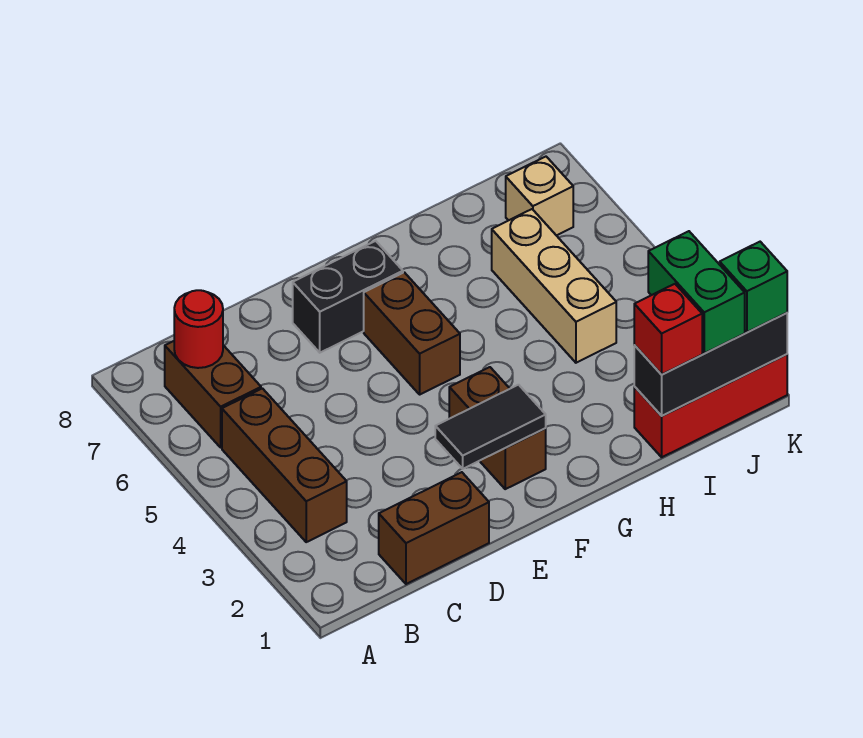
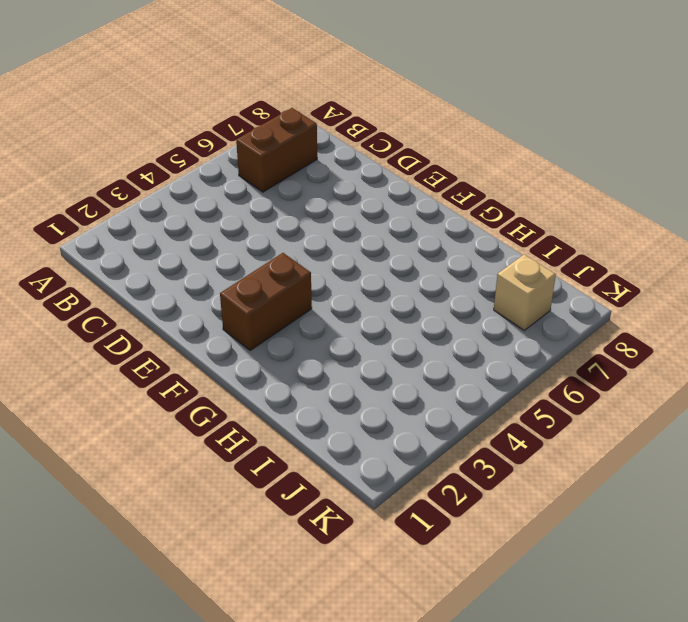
none -> brown 1x3 brick [222,388,347,542]
none -> brown 1x2 brick [379,472,489,584]
none -> black 1x2 brick [293,241,403,353]

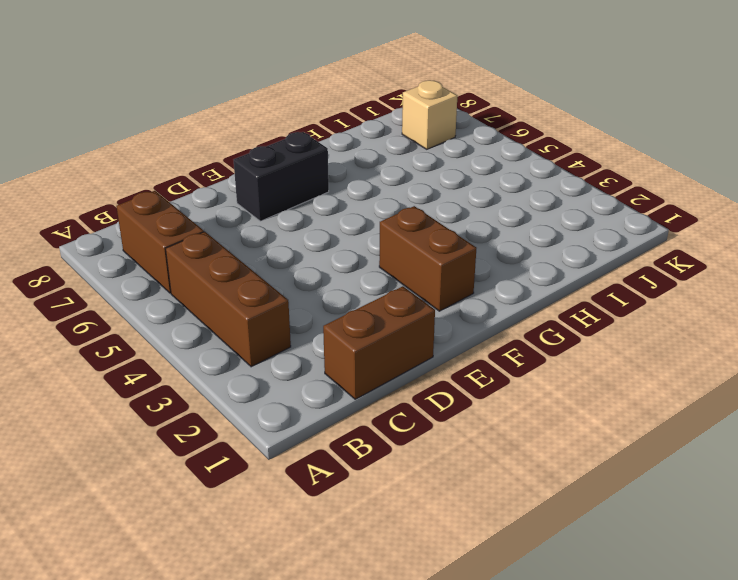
none -> brown 1x2 brick [364,272,460,394]
none -> red 1x3 brick [634,354,787,457]
none -> tan 1x3 brick [492,209,616,363]

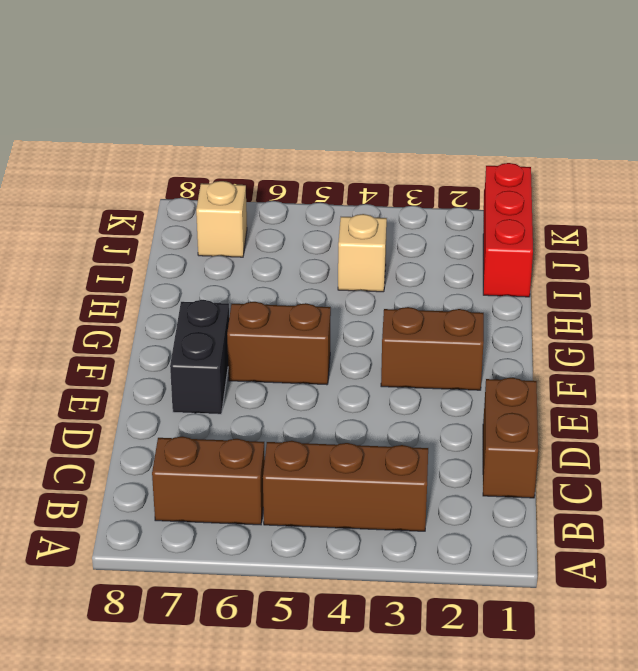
tan 1x1 brick [338,214,387,292] -> tan 1x3 brick [492,209,616,363]
none -> red 1x1 round brick [174,290,223,368]
none -> black 1x2 tile [435,385,546,469]
none -> black 1x3 brick [634,313,787,416]

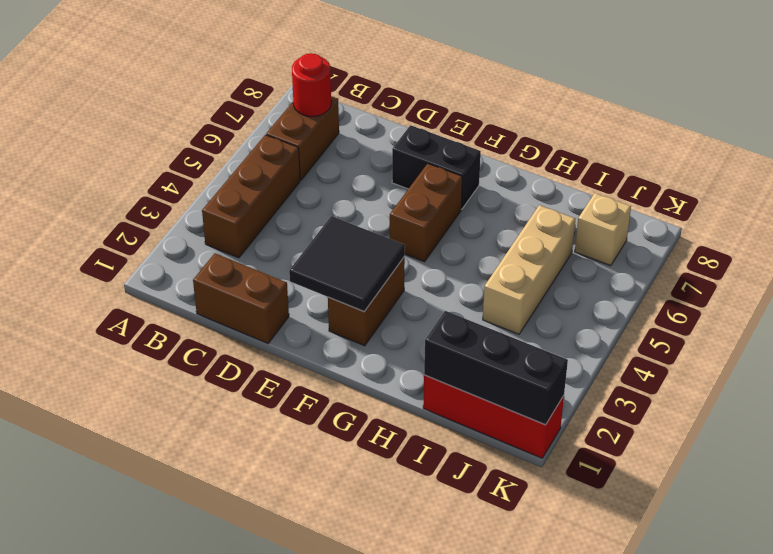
black 2x2 tile [289,216,405,311] -> black 1x2 tile [435,385,546,469]
none -> red 1x1 brick [634,284,702,375]
none -> green 1x2 brick [648,231,745,353]
none -> green 1x1 brick [720,242,787,332]

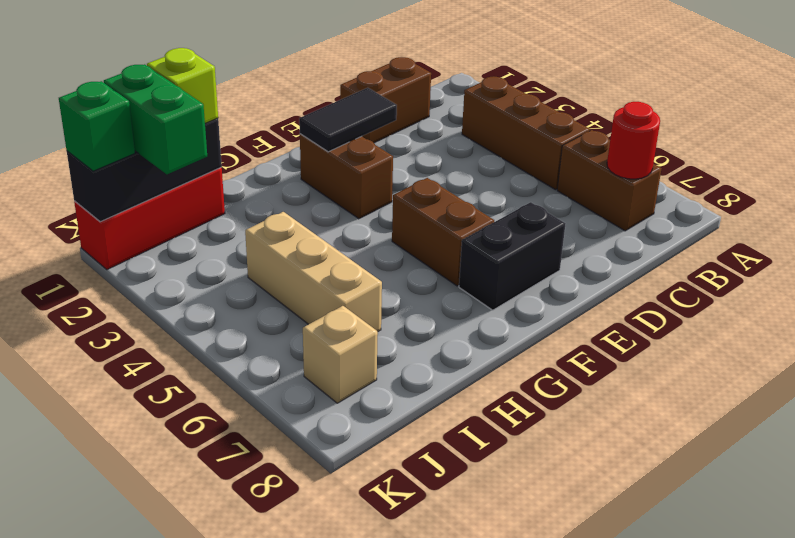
lime 1x1 brick [147,48,218,123] -> red 1x1 brick [634,284,702,375]

